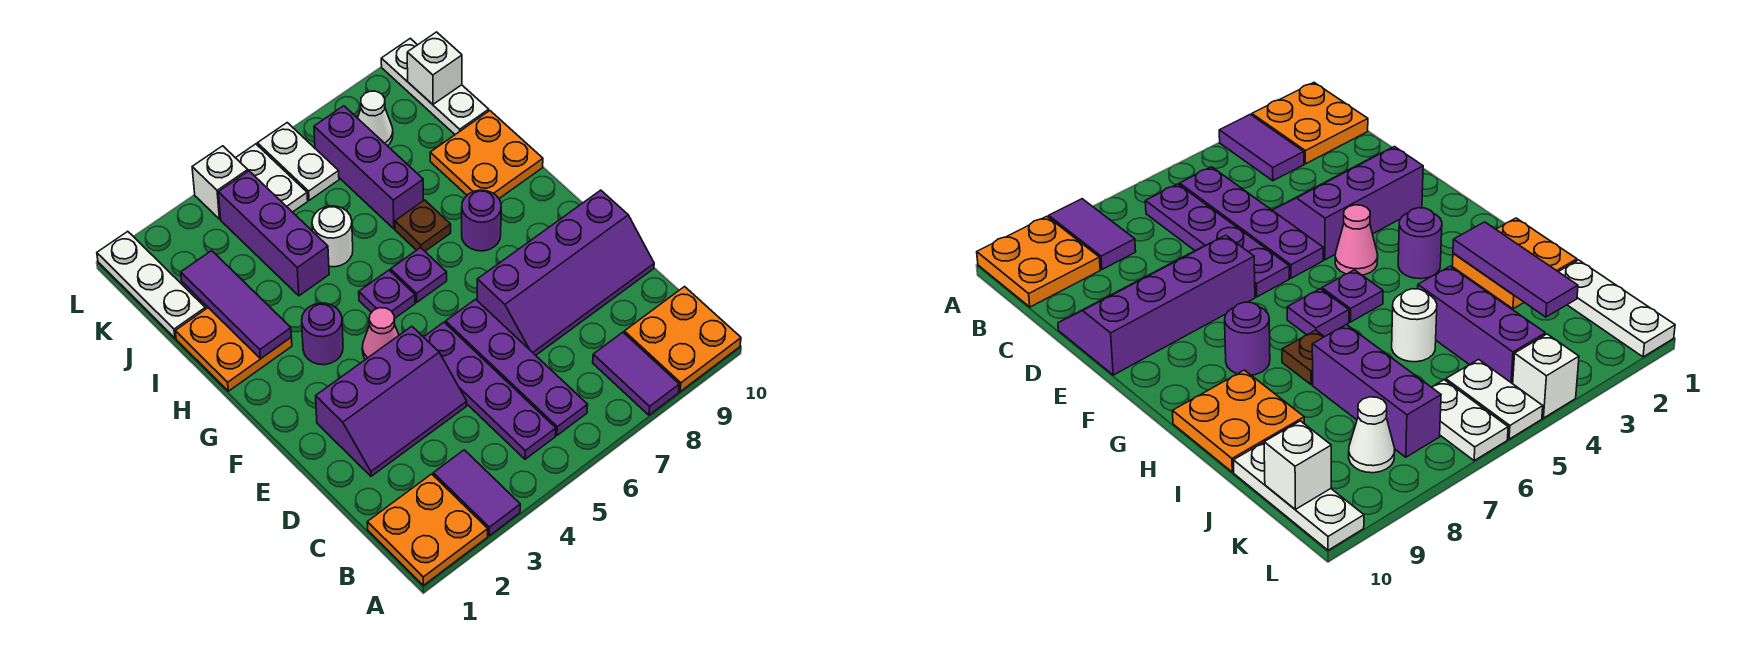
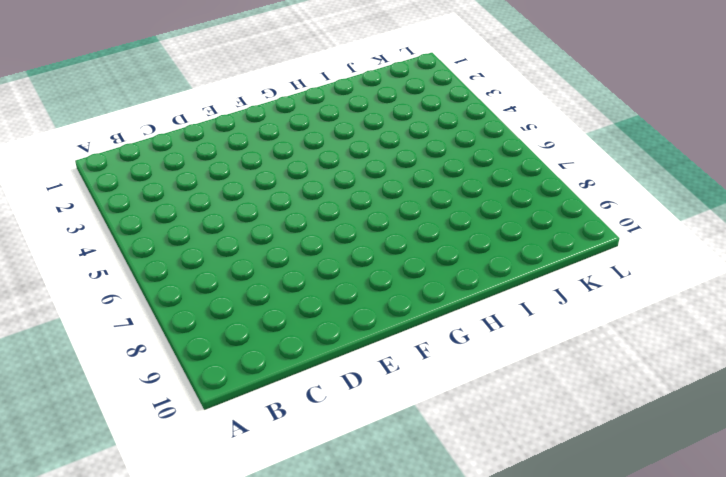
none -> orange 2x2 plate [367,474,488,585]
none -> purple 1x2 tile [433,450,520,536]
none -> purple 1x2 tile [593,332,679,415]

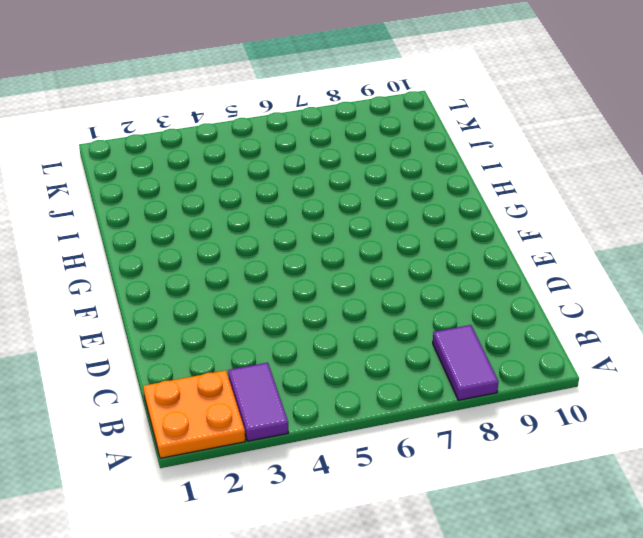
none -> orange 2x2 plate [624,287,741,392]
none -> purple 1x4 plate [424,322,556,459]
none -> purple 1x4 plate [446,299,588,435]

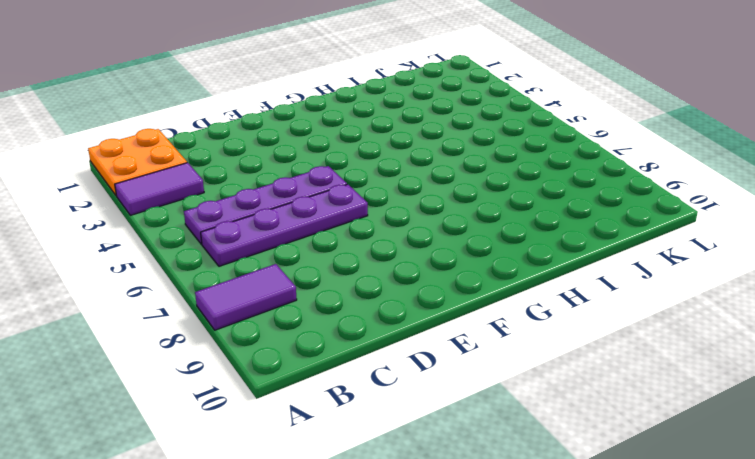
none -> orange 2x2 plate [624,287,741,392]
none -> purple 2x3 slope [316,326,467,476]
none -> purple 2x4 slope [477,190,654,355]

